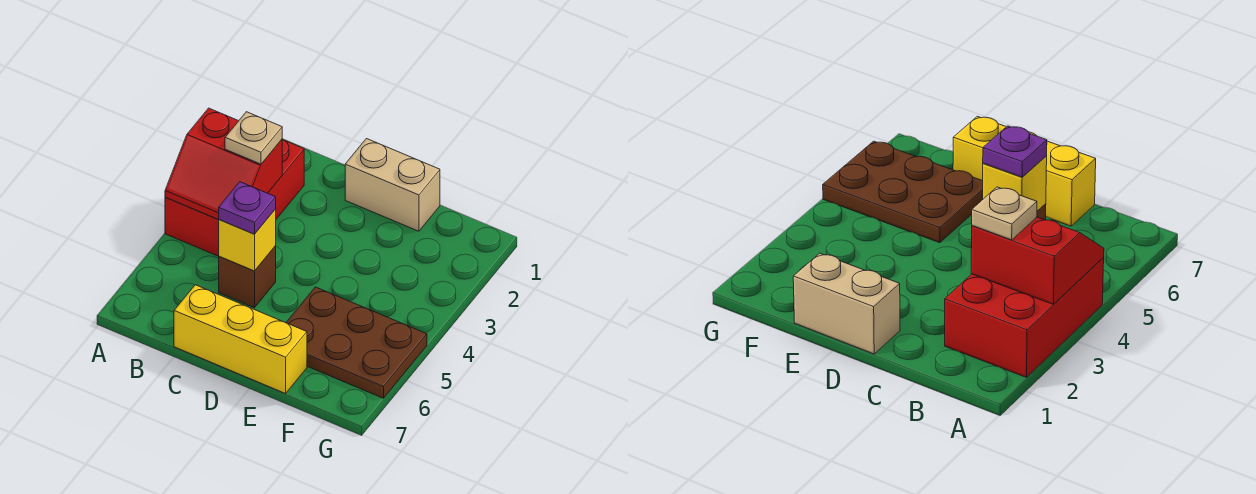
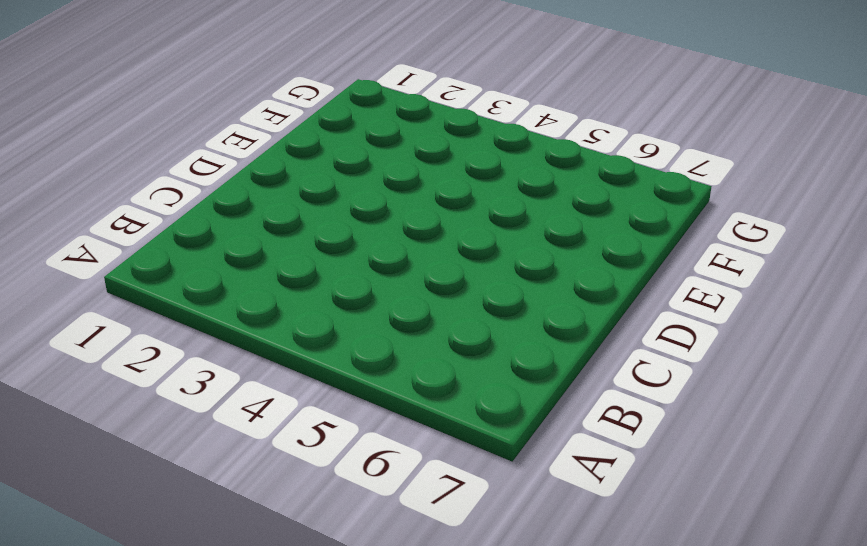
none -> red 2x3 brick [165,140,304,256]
none -> brown 1x1 brick [219,246,276,308]

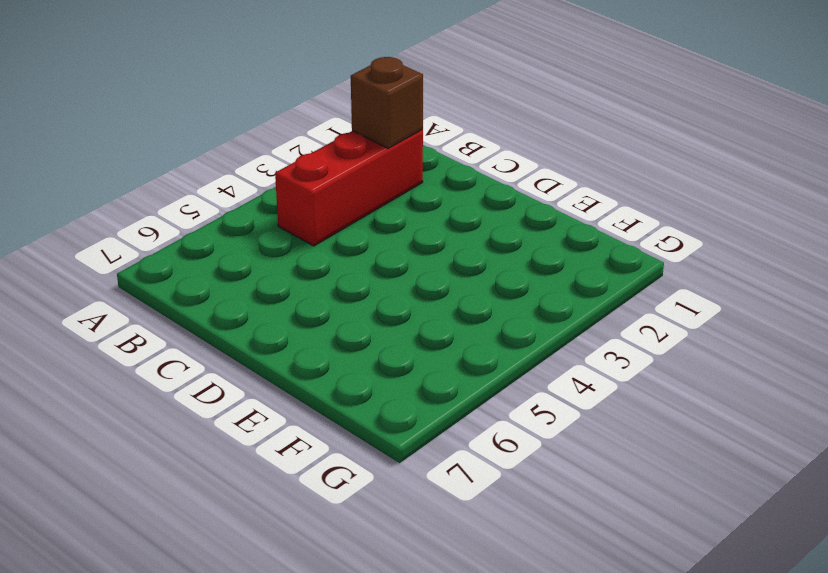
red 1x3 brick [275,130,423,246] -> red 2x3 brick [165,140,304,256]
brown 1x1 brick [351,57,423,148] -> brown 1x1 brick moved to [219,246,276,308]
none -> yellow 1x3 brick [174,285,307,394]
none -> tan 1x2 brick [345,139,440,231]

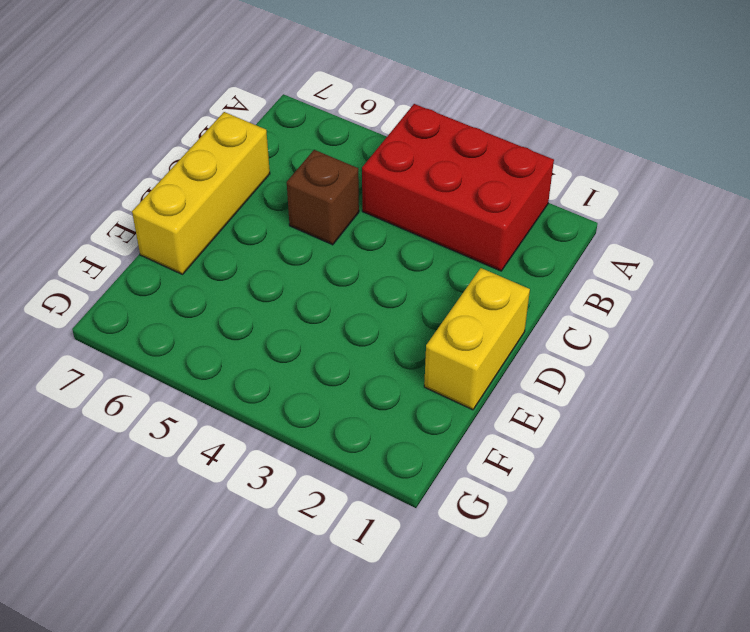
yellow 1x2 brick [424,268,530,410] -> tan 1x2 brick [345,139,440,231]
none -> brown 2x3 plate [286,287,427,398]
none -> red 2x2 slope [165,108,282,220]

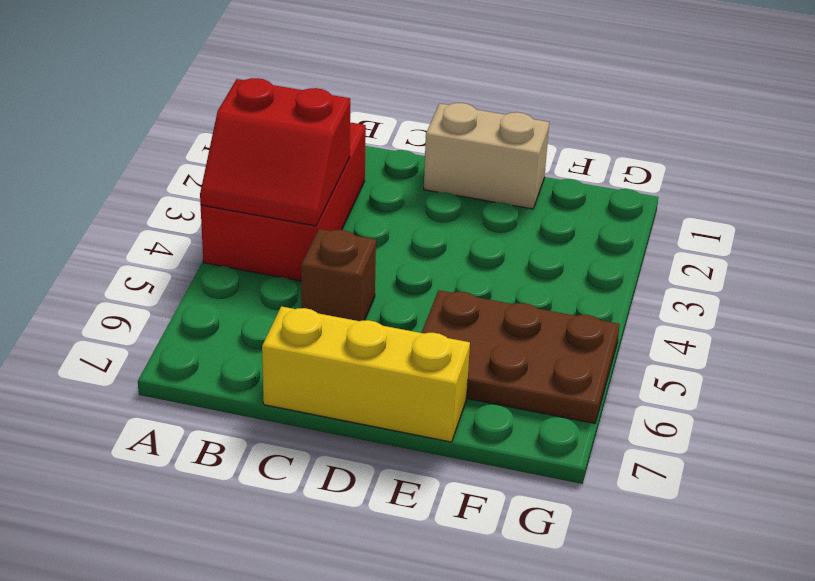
none -> yellow 1x1 brick [219,209,276,271]
none -> tan 1x1 plate [225,112,282,164]

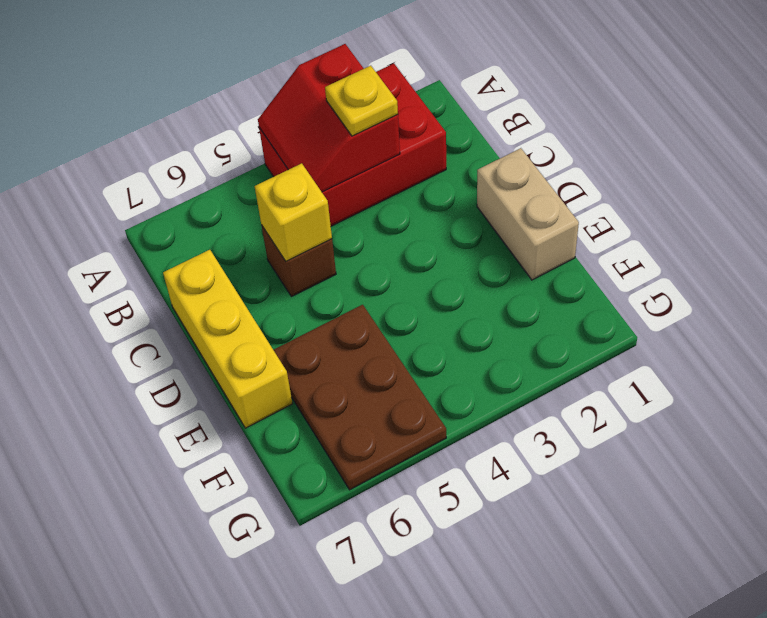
yellow 1x1 plate [325,66,398,136] -> tan 1x1 plate [225,112,282,164]
none -> purple 1x1 plate [219,182,276,234]

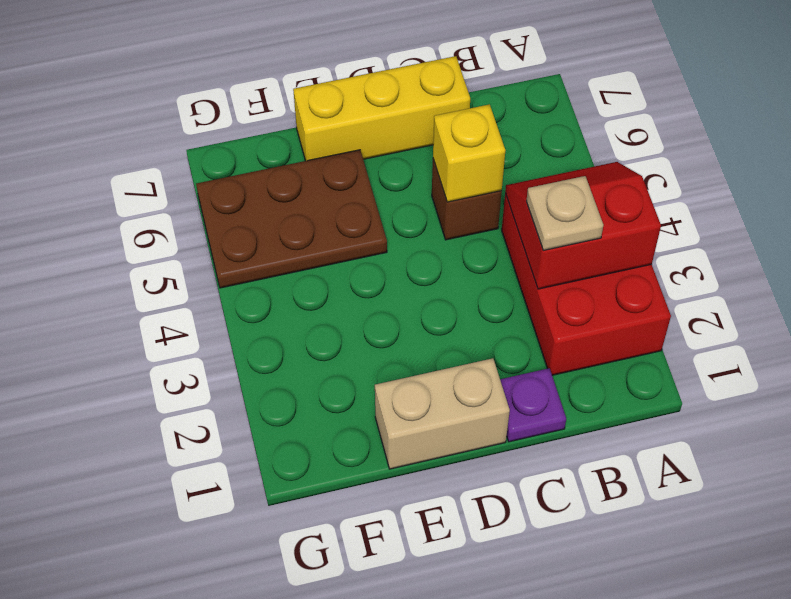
purple 1x1 plate [500,368,566,442] -> purple 1x1 plate moved to [219,182,276,234]

